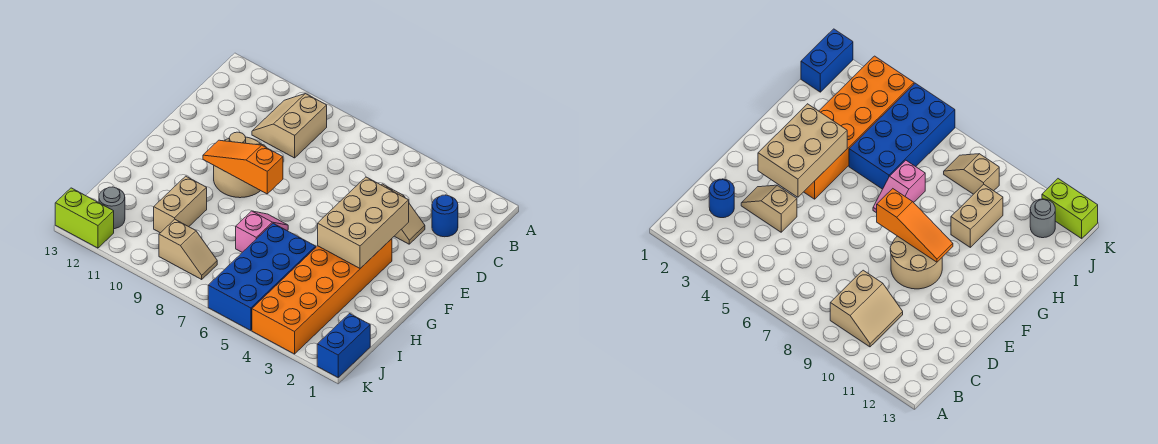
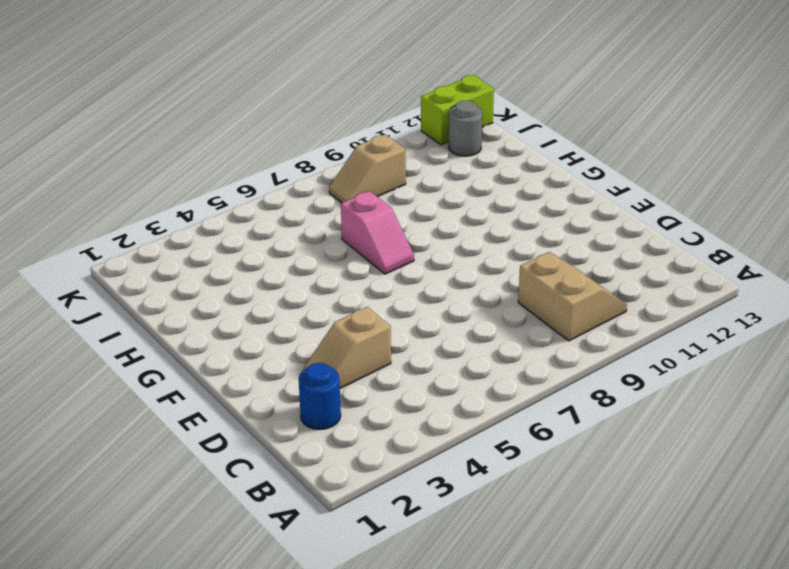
none -> tan 2x2 round brick [214,132,267,198]
none -> orange 2x6 brick [252,239,392,354]
none -> blue 2x4 brick [208,223,316,330]

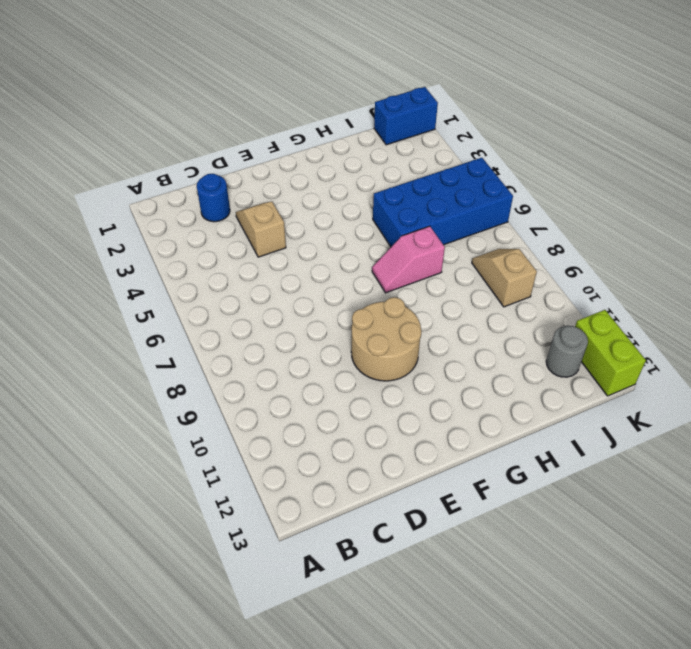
none -> tan 2x2 slope [252,94,327,158]
none -> orange 2x6 brick [252,239,392,354]
none -> tan 1x2 brick [154,176,207,233]

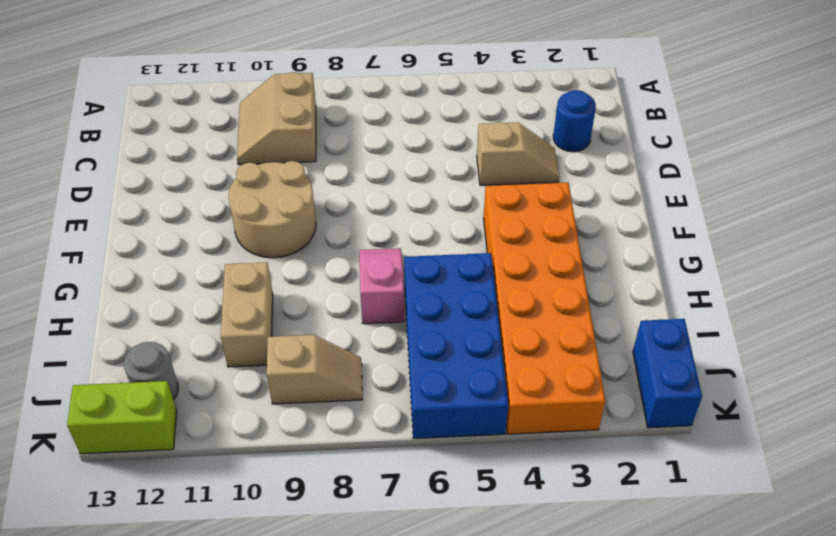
none -> tan 2x3 brick [318,177,409,268]
none -> orange 1x3 slope [203,140,283,194]

